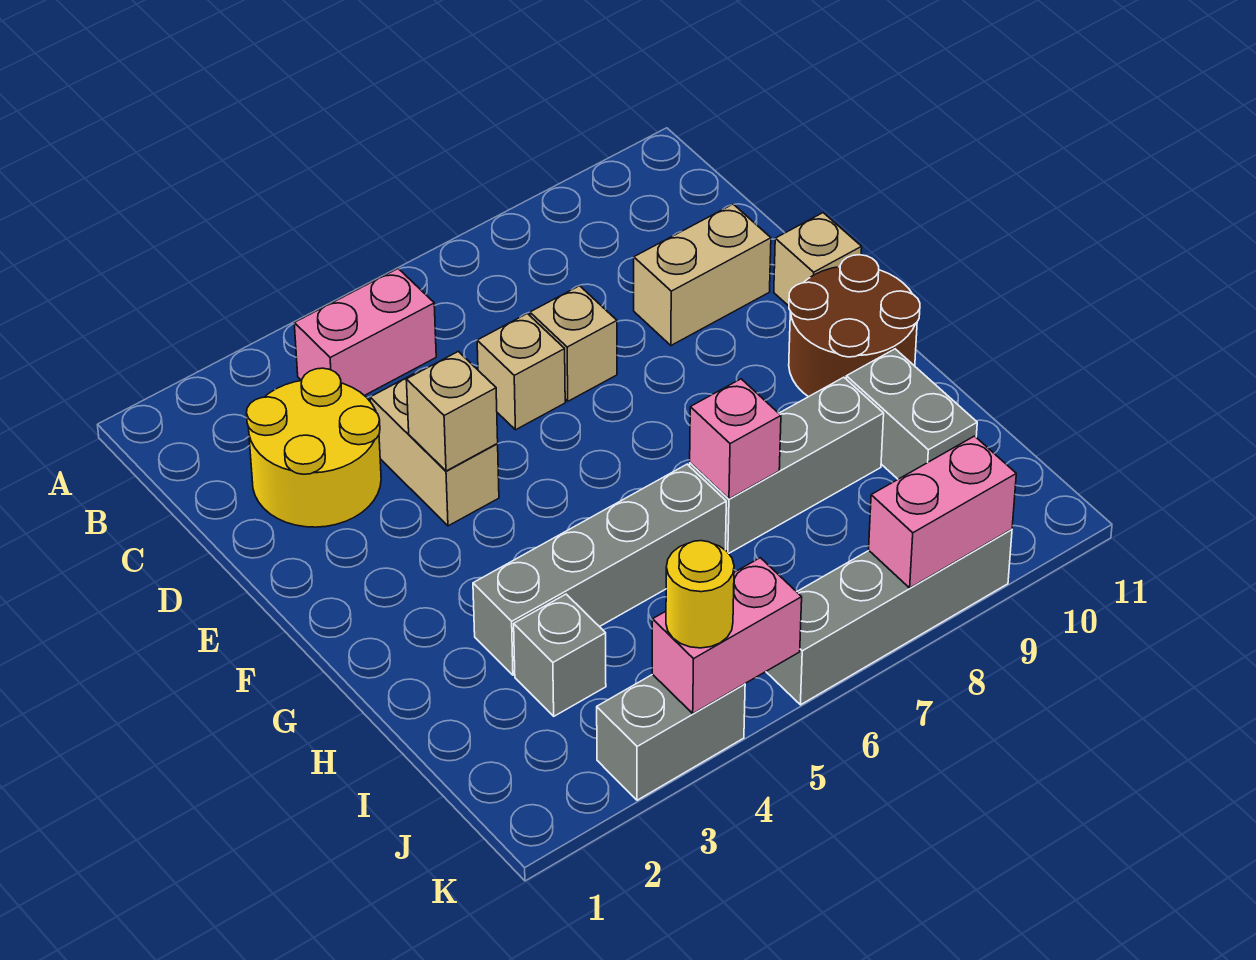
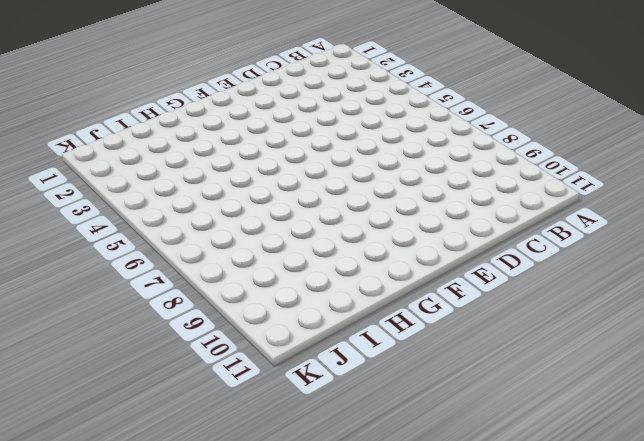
none -> pink 1x2 brick [294,269,436,396]
none -> yellow 2x2 round brick [247,368,381,527]
none -> tan 1x2 brick [370,370,499,526]

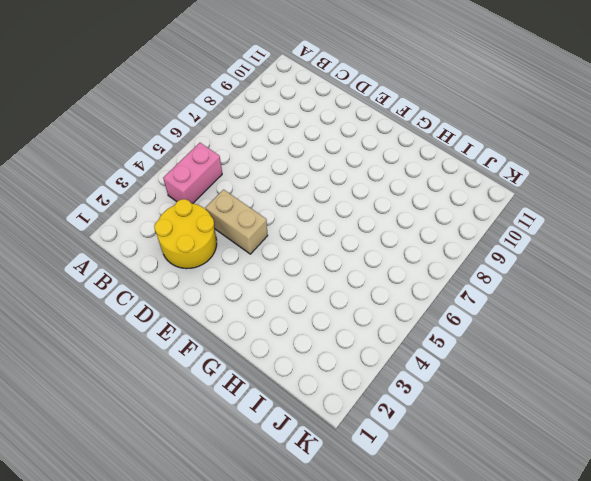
none -> tan 1x1 brick [477,314,565,430]
none -> tan 1x1 brick [530,286,617,401]
none -> tan 1x2 brick [634,204,771,345]

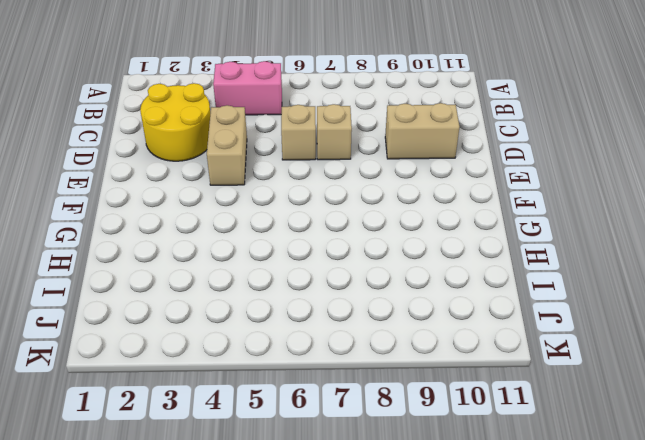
none -> tan 1x1 brick [774,213,862,306]
none -> brown 2x2 round brick [789,255,920,397]
none -> grey 1x4 brick [473,464,726,675]

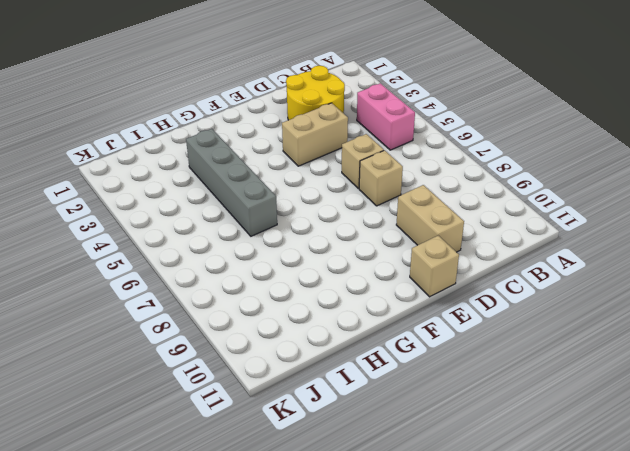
none -> brown 2x2 round brick [789,255,920,397]
none -> grey 1x3 brick [690,377,884,553]
none -> grey 1x2 brick [846,349,977,479]

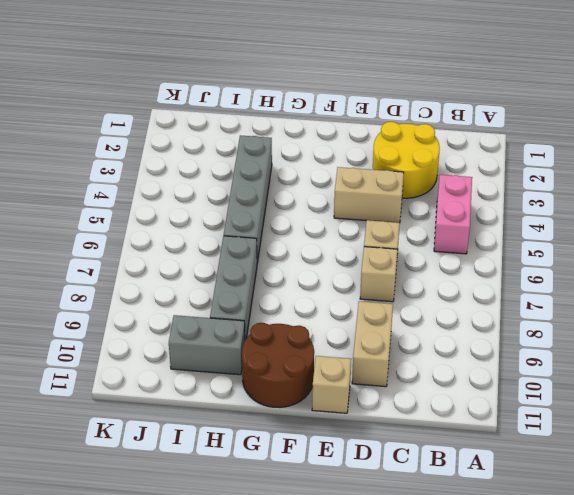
none -> grey 1x1 brick [514,594,606,716]
none -> grey 1x2 brick [597,674,745,800]
none -> grey 1x4 brick [766,529,1012,705]

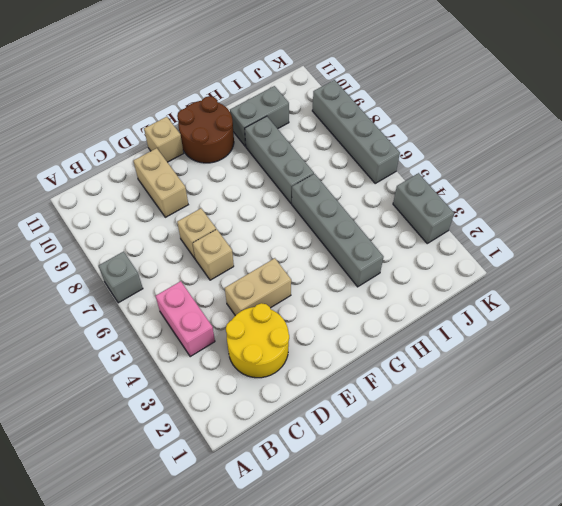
grey 1x1 brick [99,252,143,303] -> grey 1x1 brick moved to [514,594,606,716]
none -> tan 1x1 brick [406,351,498,471]
none -> pink 1x1 brick [690,379,781,499]
none -> pink 1x2 brick [652,558,802,714]

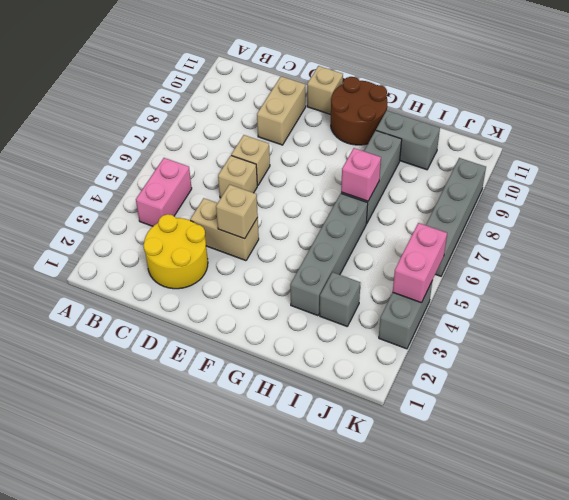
none -> pink 1x2 brick [869,436,1016,588]
none -> yellow 1x1 round brick [666,541,734,648]

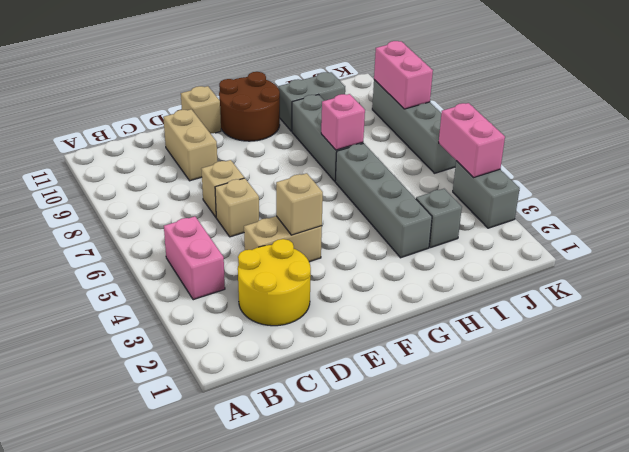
none -> yellow 1x1 round brick [666,541,734,648]

